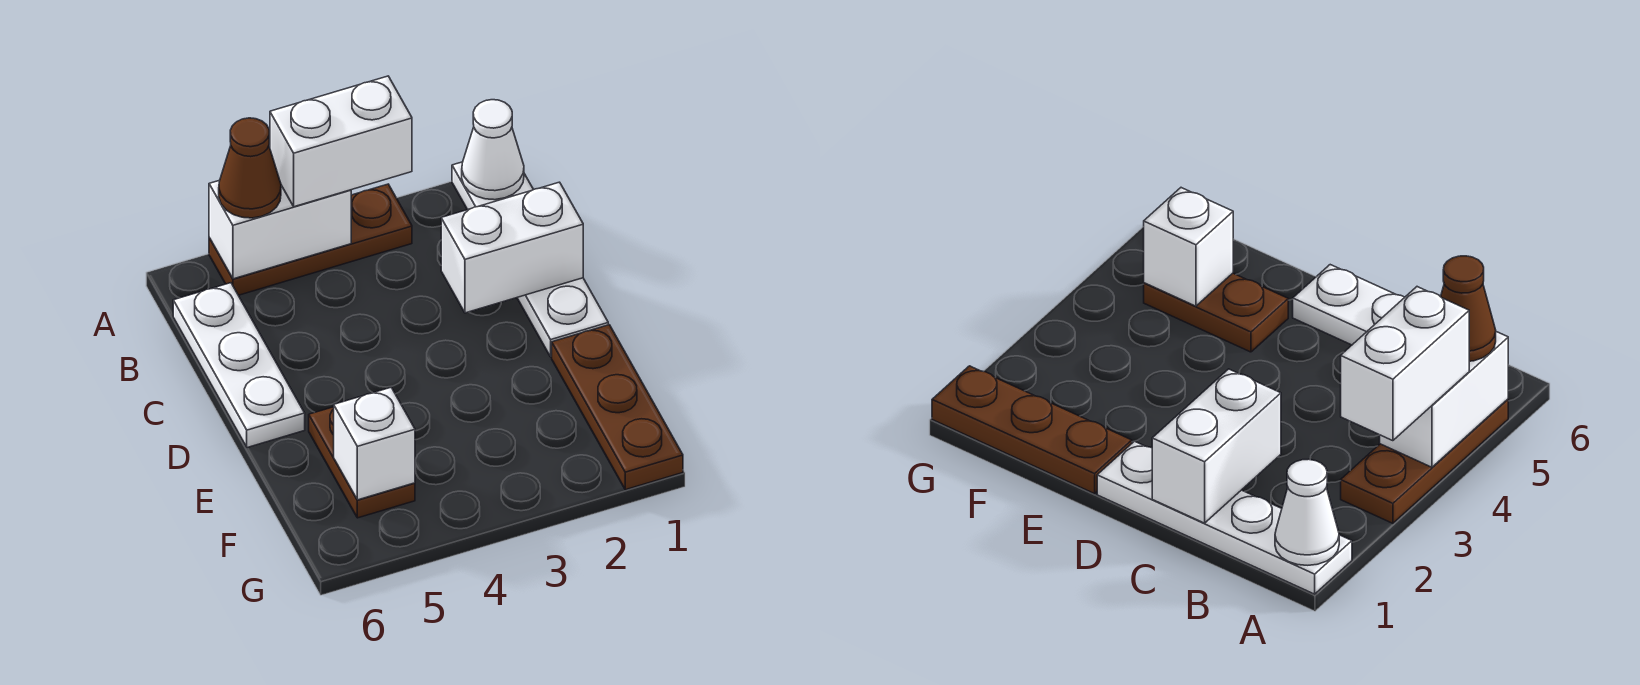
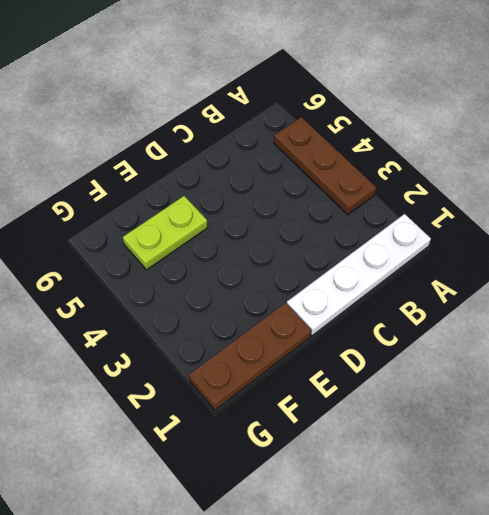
lime 1x2 plate [123,196,208,270] -> brown 1x2 plate [309,407,415,518]
none -> white 1x3 plate [173,283,305,448]
none -> white 1x1 cone [462,100,524,200]

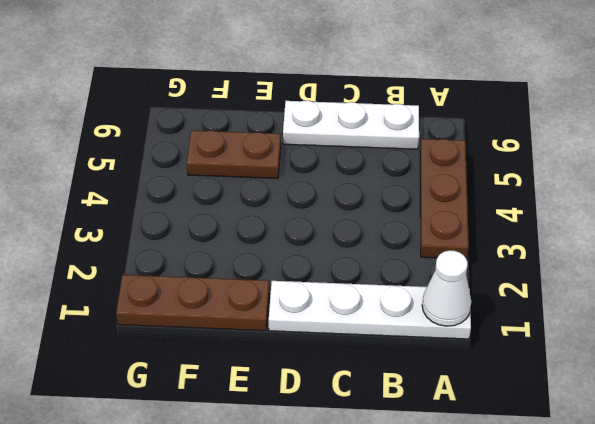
none -> white 1x2 brick [209,180,351,279]
none -> white 1x2 brick [441,182,583,313]

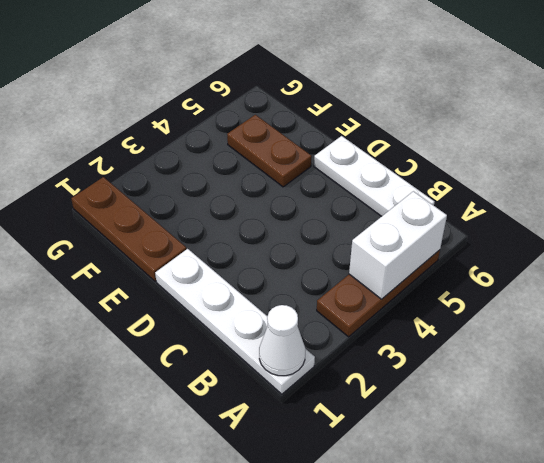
none -> white 1x2 brick [441,182,583,313]
none -> white 1x1 brick [334,388,415,500]

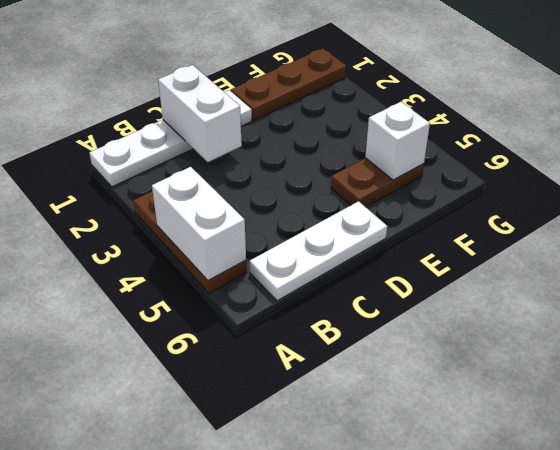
none -> white 1x1 cone [462,100,524,200]
none -> white 1x2 brick [270,76,412,207]

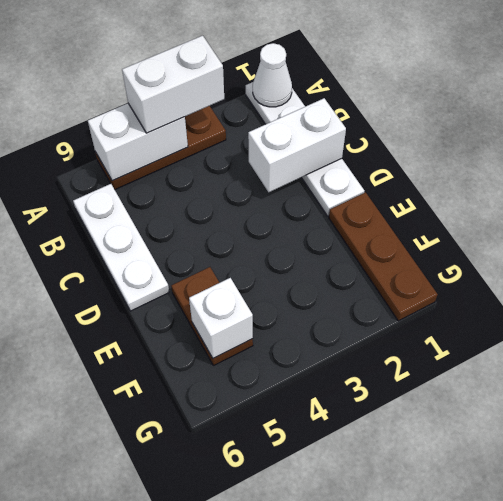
none -> brown 1x1 cone [219,118,281,218]

